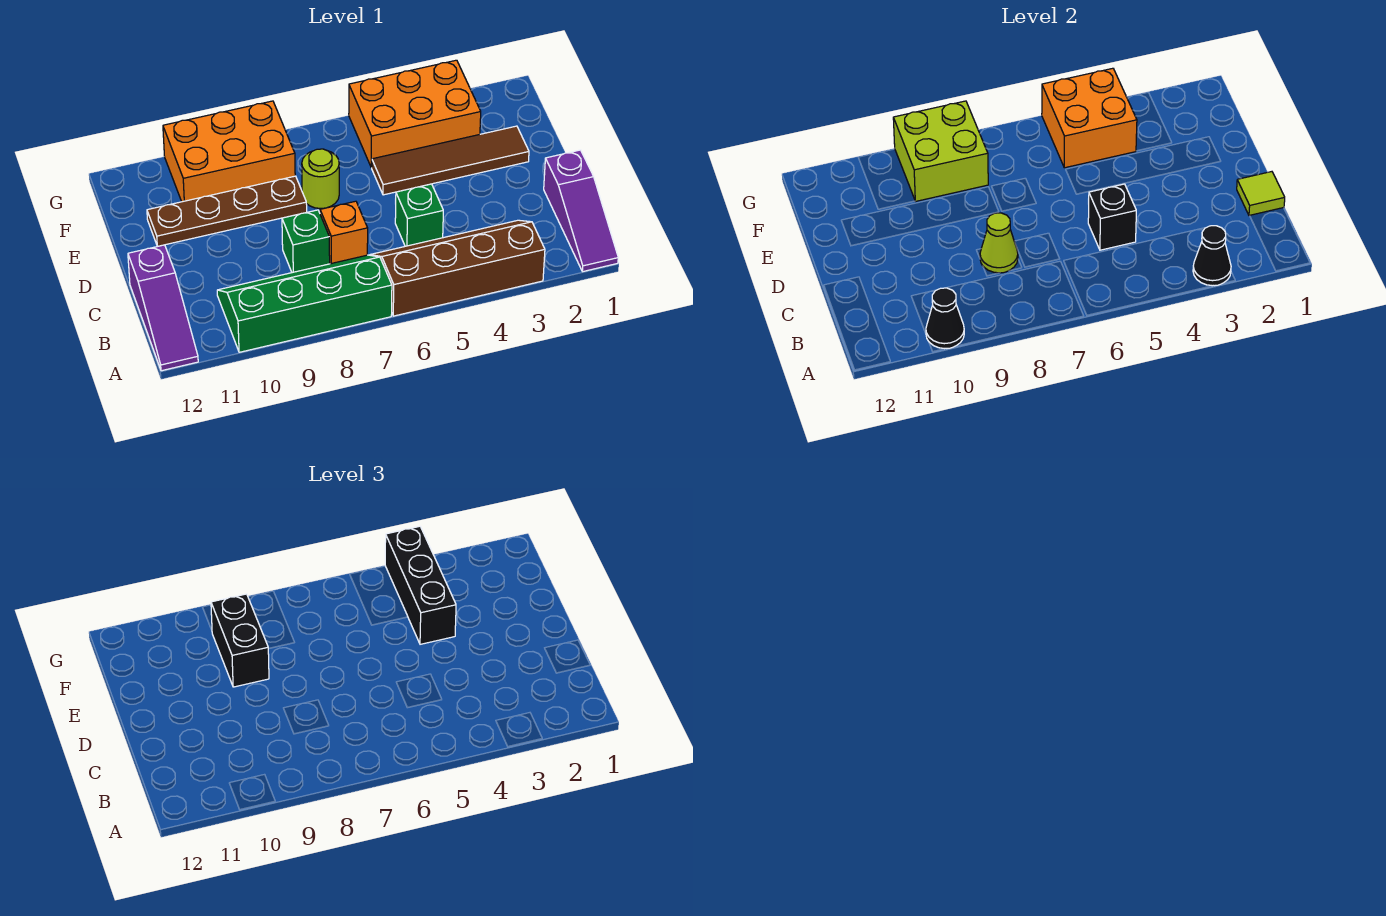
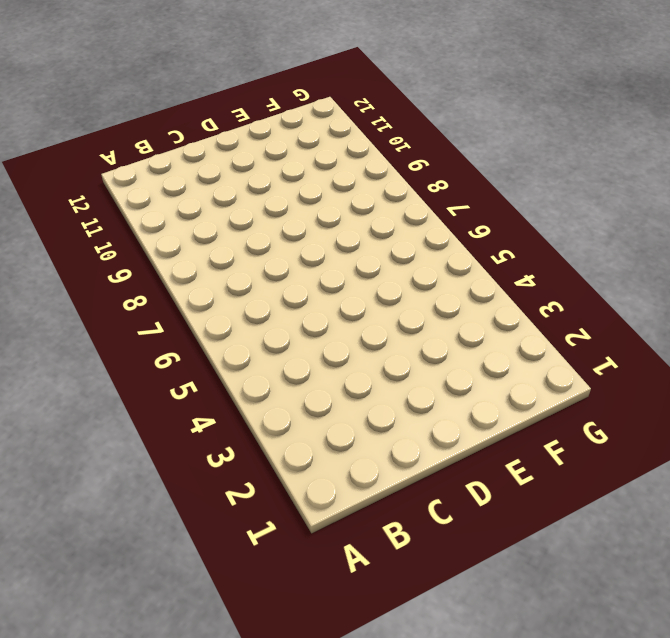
none -> purple 1x3 slope [544,150,618,272]
none -> brown 2x4 slope [371,220,545,316]
none -> green 2x4 slope [217,255,392,352]

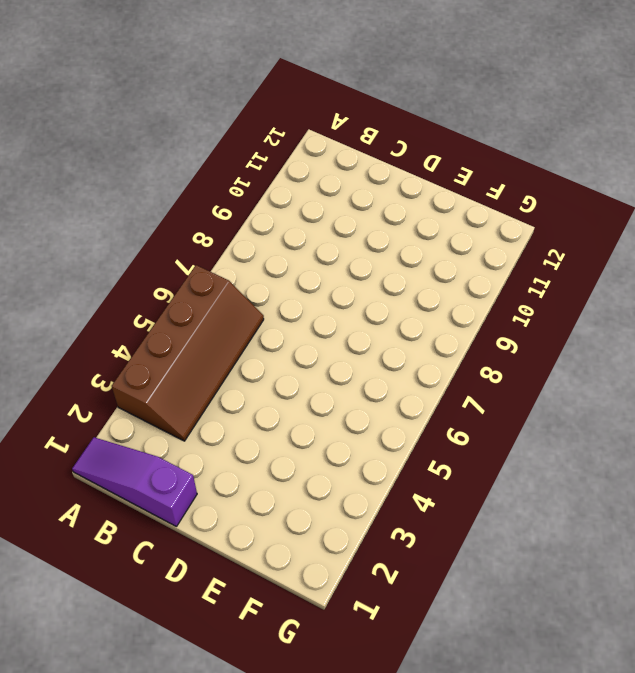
none -> green 2x4 slope [217,255,392,352]
none -> purple 1x3 slope [128,245,198,371]
none -> green 1x1 brick [395,184,443,246]

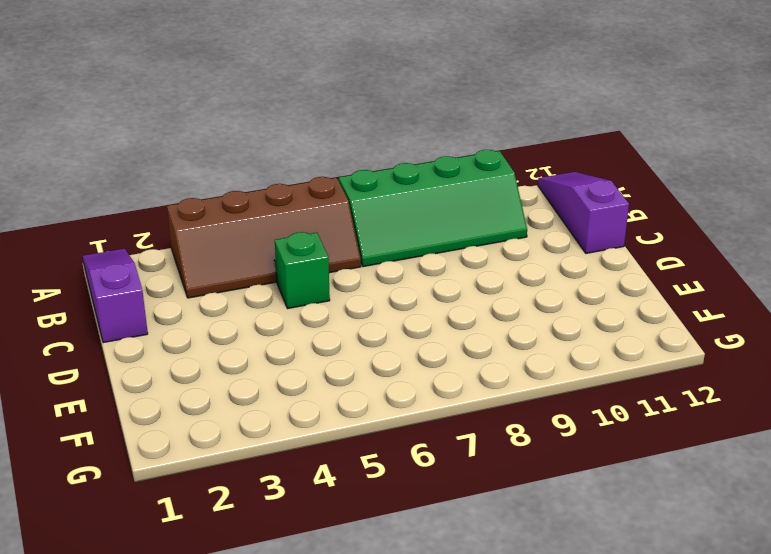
none -> orange 1x1 brick [320,201,368,264]
none -> green 1x1 brick [282,210,330,273]
none -> brown 1x4 tile [371,126,529,195]

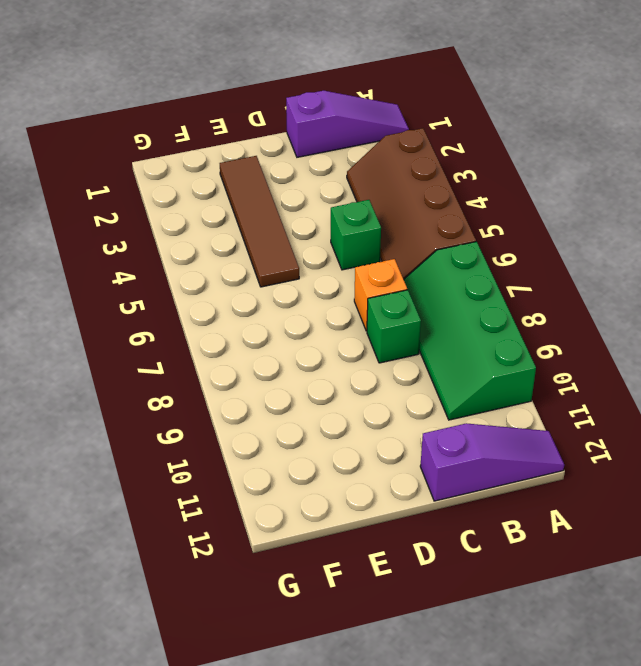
none -> lime 1x1 round brick [302,149,339,209]
none -> brown 1x4 plate [147,176,307,246]
none -> orange 2x3 brick [349,60,481,167]

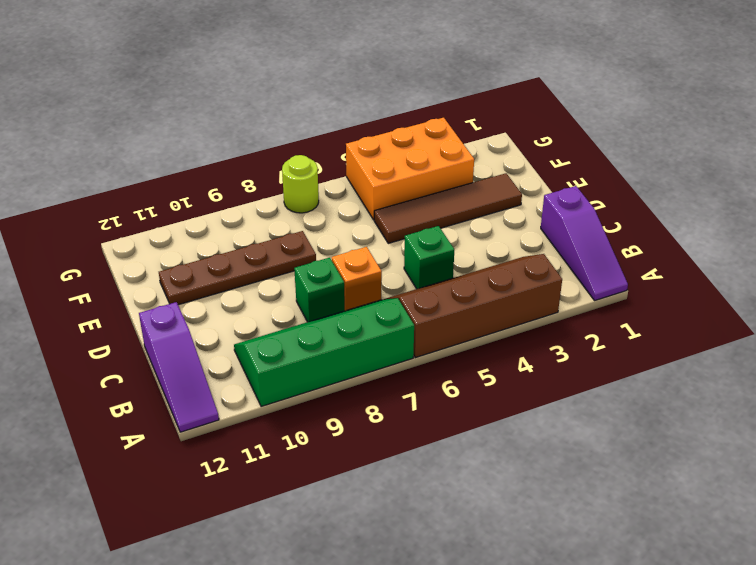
lime 1x1 round brick [282,155,319,213] -> lime 1x1 round brick moved to [302,149,339,209]
none -> orange 2x3 brick [163,101,295,202]
none -> black 1x1 cone [1193,226,1231,286]
none -> black 1x1 cone [926,288,964,349]

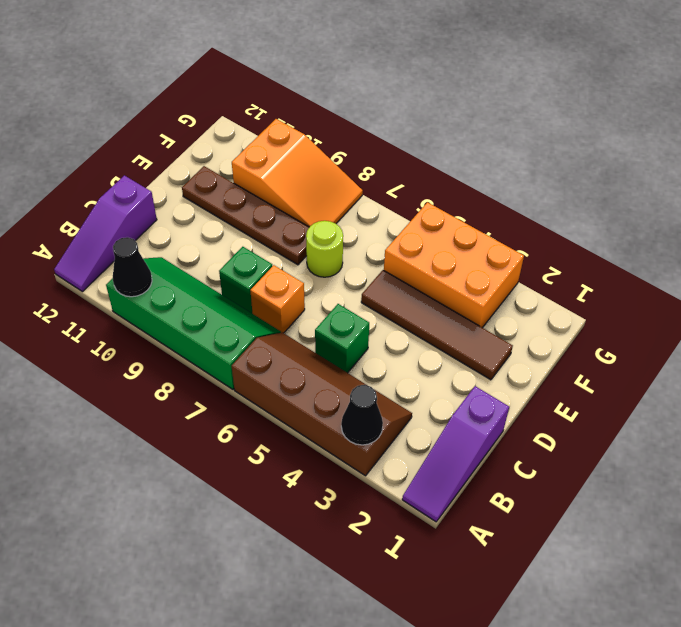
orange 2x3 slope [232,119,363,227] -> orange 2x3 brick [163,101,295,202]
none -> lime 1x1 tile [1237,172,1285,216]
none -> black 1x1 brick [1088,184,1136,250]
none -> lime 1x1 cone [980,213,1018,273]

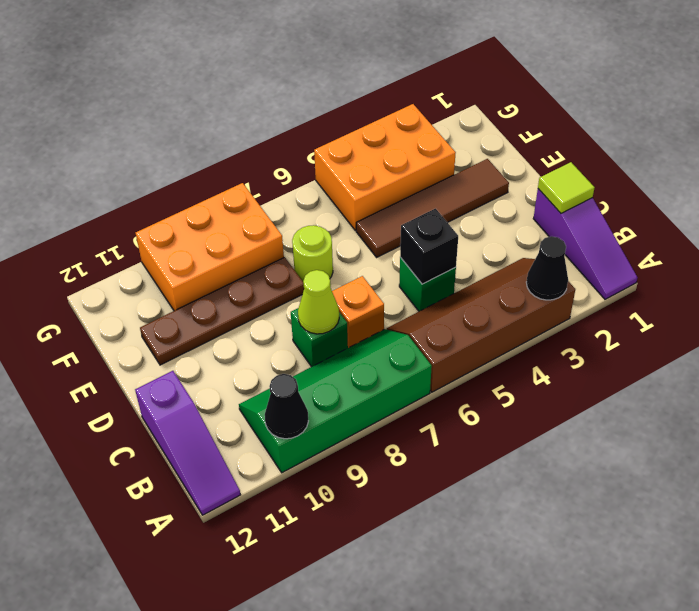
none -> orange 2x2 brick [1042,68,1137,168]
none -> lime 2x2 brick [893,101,988,202]
none -> black 1x3 brick [385,526,456,644]

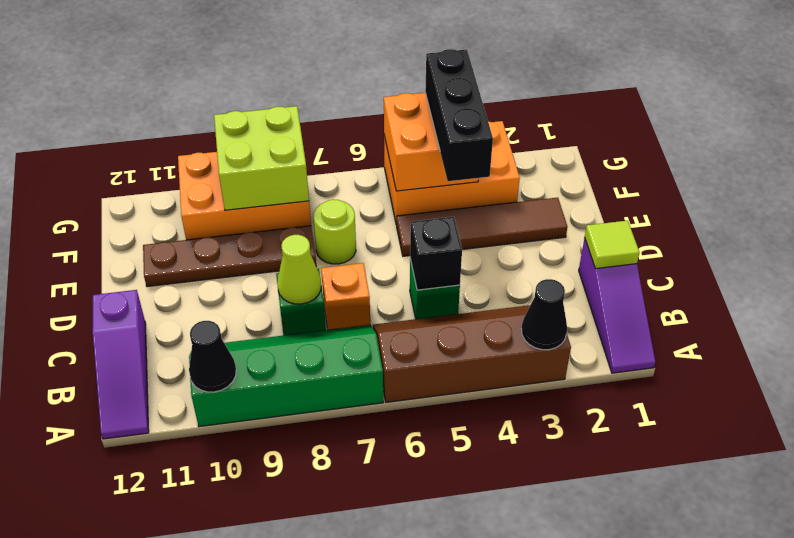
none -> black 1x2 brick [211,594,269,687]

